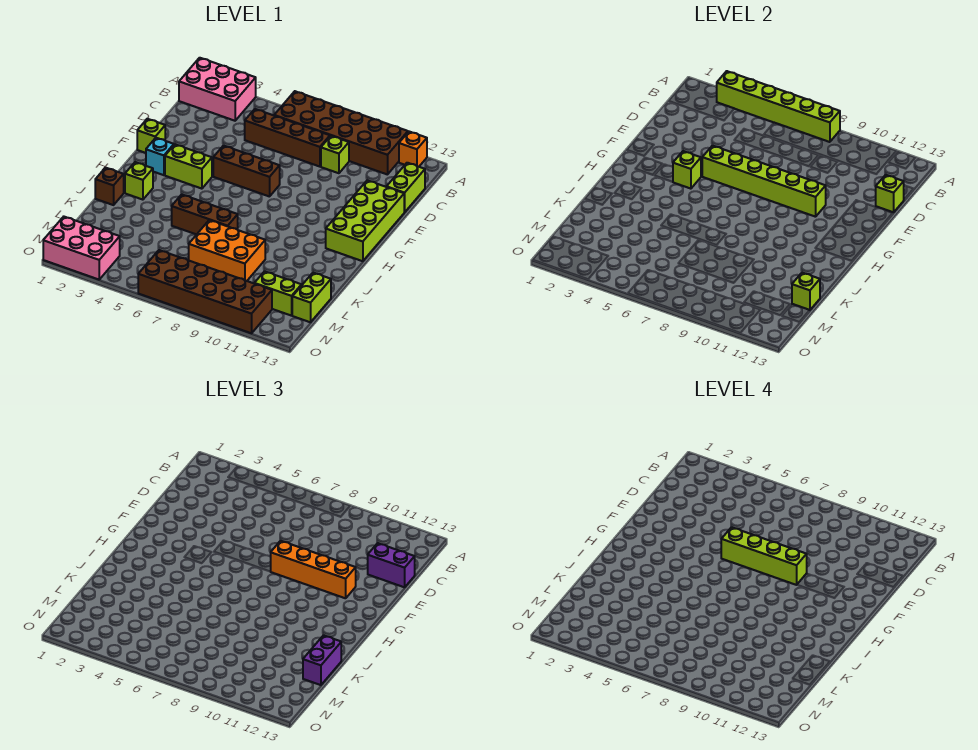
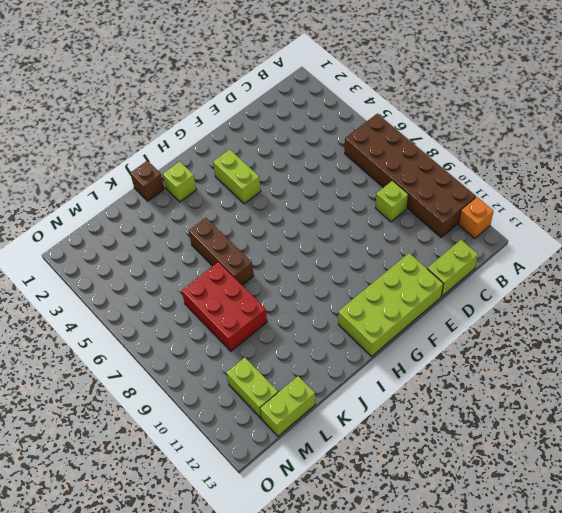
red 2x3 brick [182,262,267,351] -> orange 2x3 brick [189,220,265,281]
none -> pink 2x3 brick [179,58,256,121]
none -> brown 1x4 brick [245,109,330,167]
none -> lime 1x1 brick [137,119,165,153]

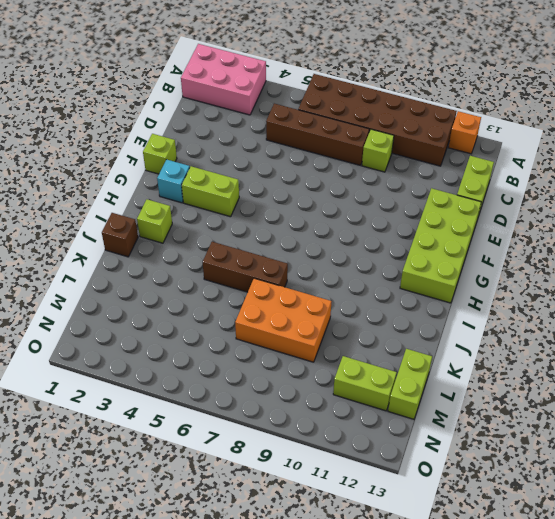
none -> brown 1x3 brick [213,146,280,197]
none -> pink 2x3 brick [43,217,120,279]
none -> brown 2x6 brick [138,250,272,333]

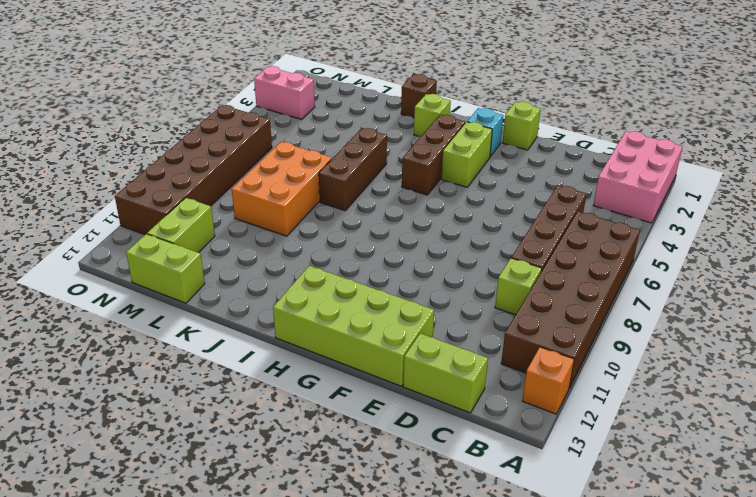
brown 1x3 brick [402,115,465,195] -> brown 1x3 brick moved to [213,146,280,197]
pink 1x2 brick [254,66,315,119] -> pink 2x3 brick [43,217,120,279]
none -> lime 1x6 brick [717,71,840,142]
none -> lime 1x1 brick [876,175,904,212]
none -> lime 1x6 brick [702,146,826,217]

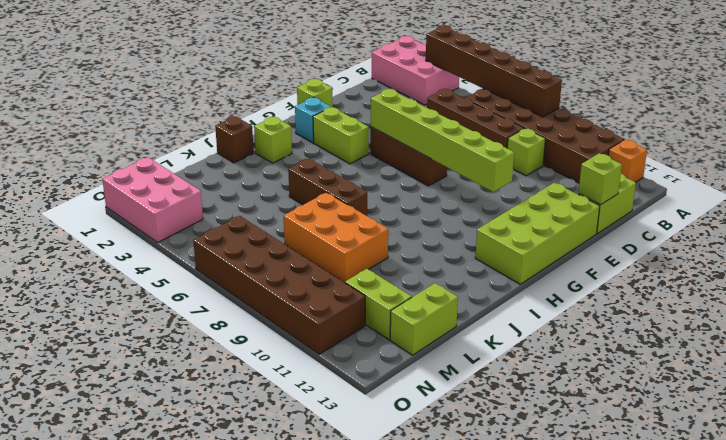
brown 1x6 brick [426,26,562,117] -> lime 1x6 brick [717,71,840,142]
none -> lime 1x1 brick [673,151,701,189]
none -> lime 1x1 brick [792,273,820,310]
none -> purple 1x2 brick [368,543,415,587]

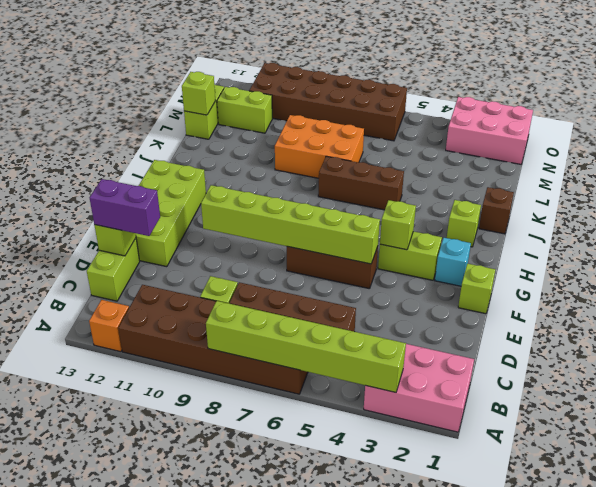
none -> orange 1x4 brick [271,541,356,598]
none -> purple 1x2 brick [303,635,341,685]
none -> lime 1x4 brick [721,527,807,585]

